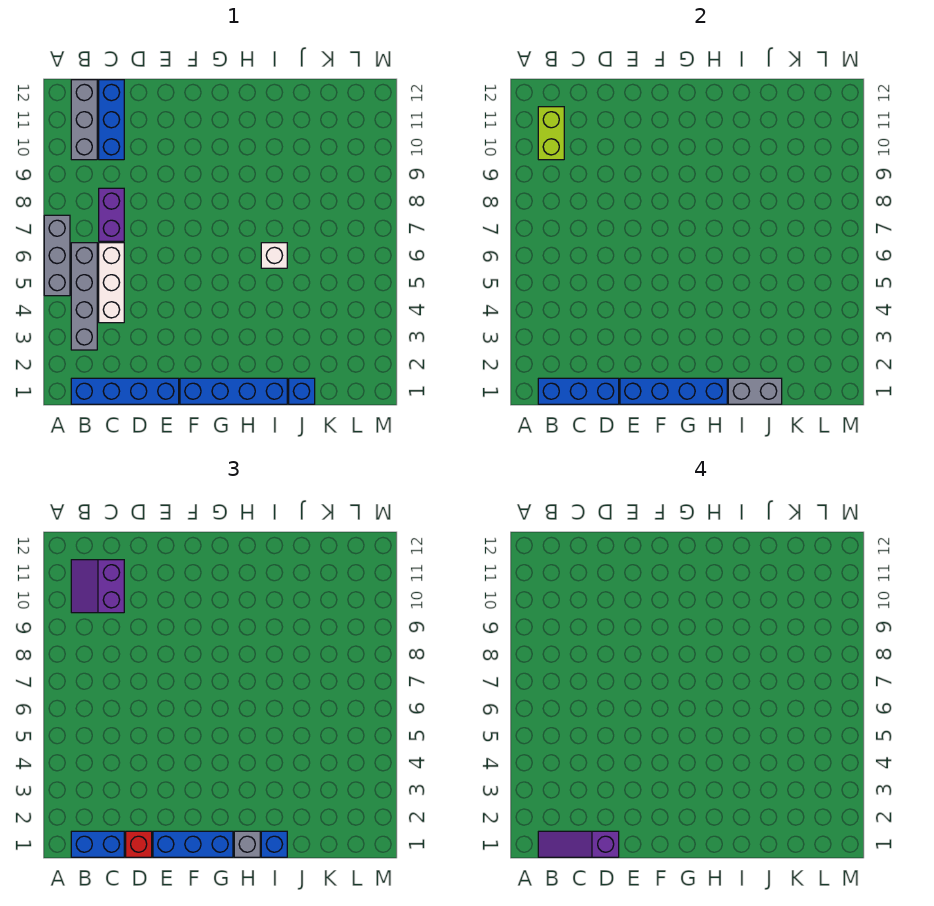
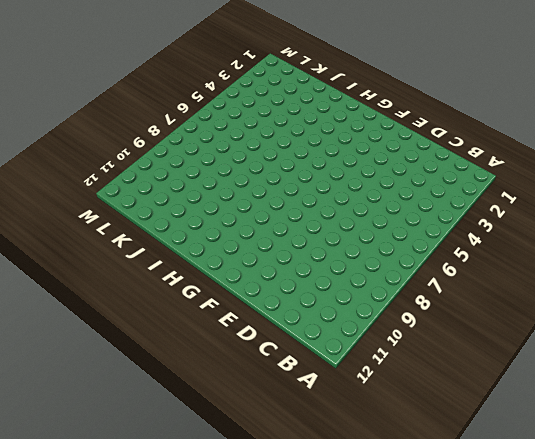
none -> grey 1x3 brick [44,215,70,296]
none -> blue 1x4 brick [71,378,179,404]
none -> grey 1x4 brick [71,243,97,350]

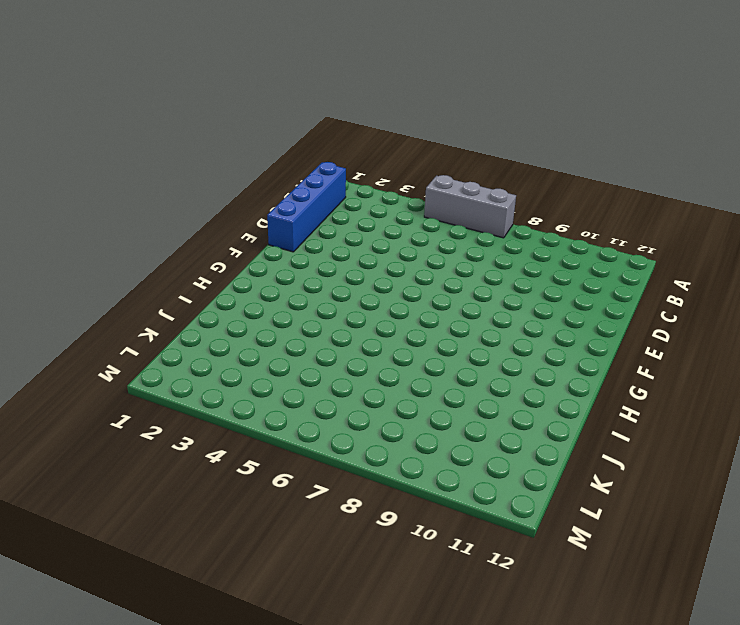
none -> grey 1x4 brick [71,243,97,350]
none -> grey 1x3 brick [71,80,97,160]
none -> white 1x3 brick [99,243,124,323]

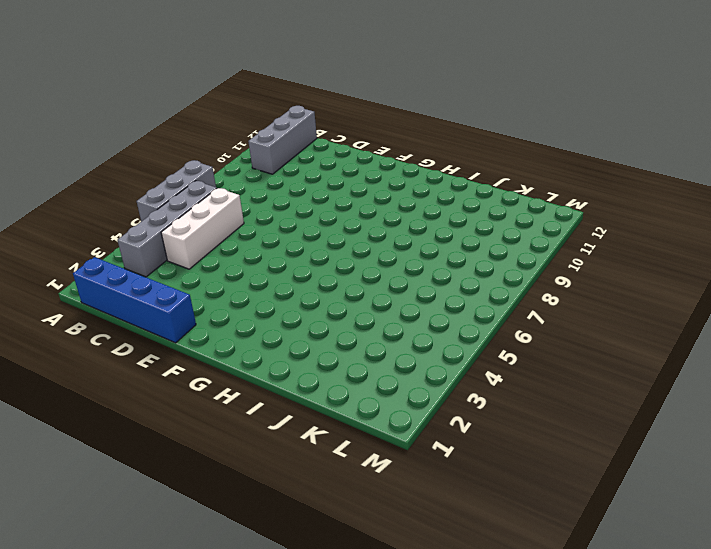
none -> purple 1x2 brick [99,188,124,241]
none -> blue 1x3 brick [99,80,124,160]
none -> blue 1x4 brick [180,378,287,404]

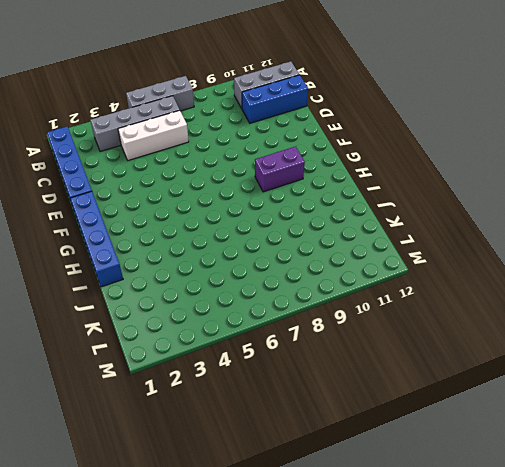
purple 1x2 brick [255,146,305,192] -> purple 1x2 brick moved to [99,188,124,241]
none -> white 1x1 brick [261,243,287,268]
none -> blue 1x1 brick [289,378,315,404]
none -> blue 1x3 brick [538,378,619,404]

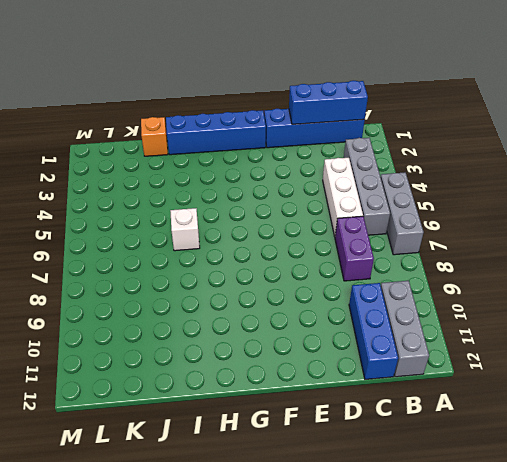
orange 1x1 brick [141,117,168,156] -> blue 1x1 brick [289,378,315,404]
none -> lime 1x2 brick [538,107,564,160]
none -> blue 1x4 brick [620,378,727,404]
none -> grey 1x2 brick [728,378,782,404]

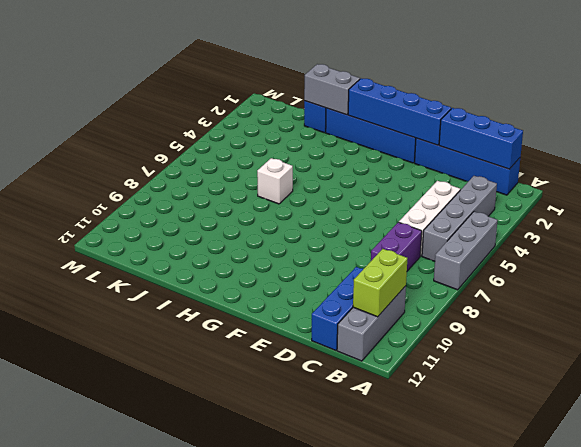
none -> blue 1x2 brick [71,831,124,857]
none -> purple 2x2 slope [71,560,124,613]
none -> red 1x1 brick [126,831,152,857]

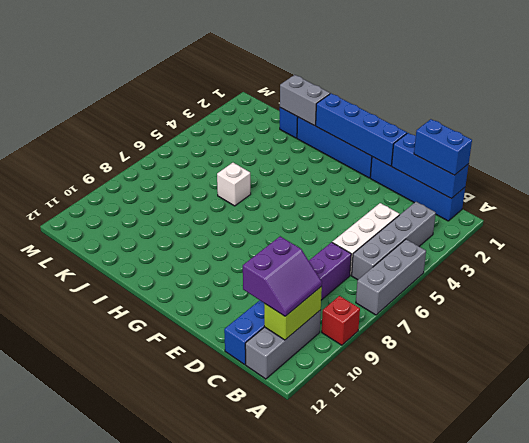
red 1x1 brick [322,296,360,345] -> red 1x1 brick moved to [126,831,152,857]
none -> blue 1x3 brick [153,831,233,857]
none -> grey 1x1 brick [234,831,260,857]
none -> blue 1x1 brick [261,831,287,857]

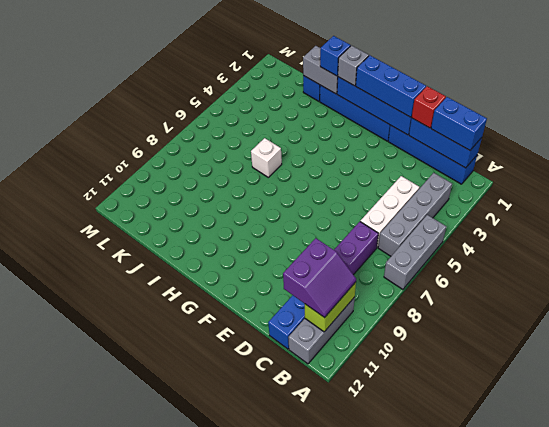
none -> purple 1x3 slope [538,831,619,857]

